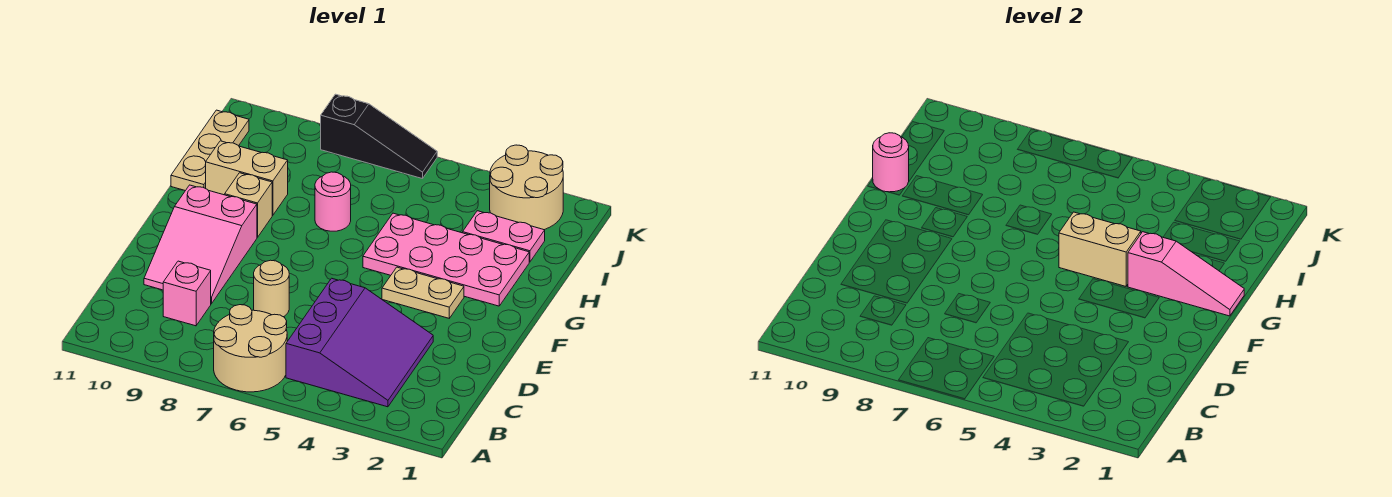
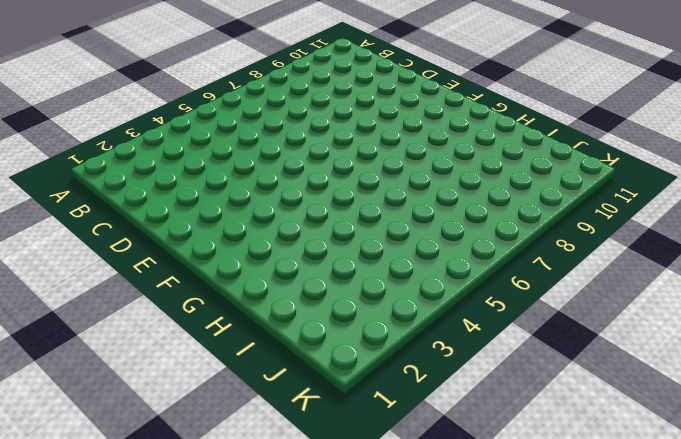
none -> tan 2x2 round brick [214,305,287,392]
none -> purple 3x3 slope [286,278,433,407]
none -> pink 1x1 brick [163,261,211,326]

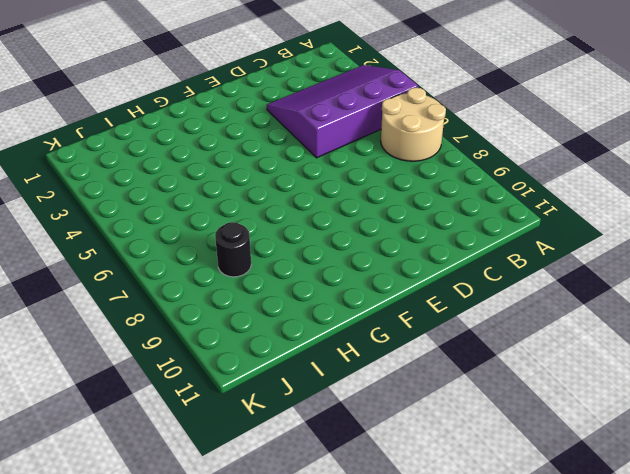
purple 3x4 slope [267,65,418,158] -> purple 3x3 slope [286,278,433,407]
black 1x1 round brick [215,222,251,277] -> none
none -> pink 1x1 brick [163,261,211,326]
none -> tan 1x1 round brick [254,260,289,317]
none -> pink 2x3 slope [144,185,257,304]

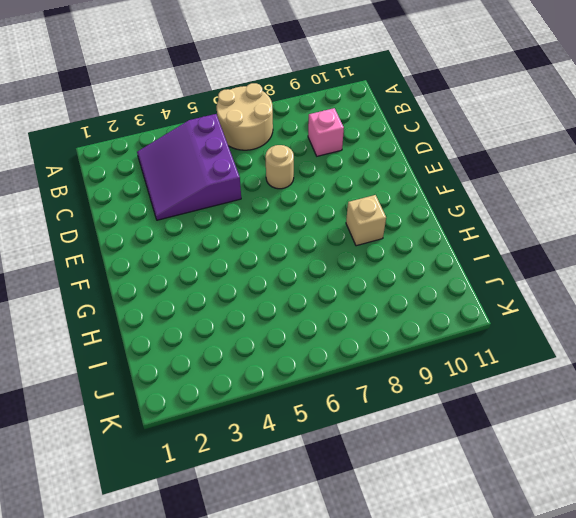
none -> pink 2x3 slope [144,185,257,304]
none -> tan 1x2 plate [382,267,464,318]
none -> pink 2x4 plate [363,213,529,306]

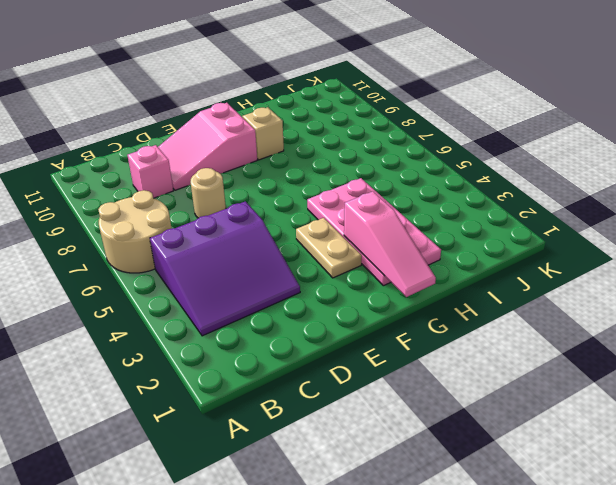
none -> pink 1x1 round brick [315,172,351,231]
none -> tan 1x2 brick [206,141,288,215]
none -> tan 1x3 plate [171,110,249,191]

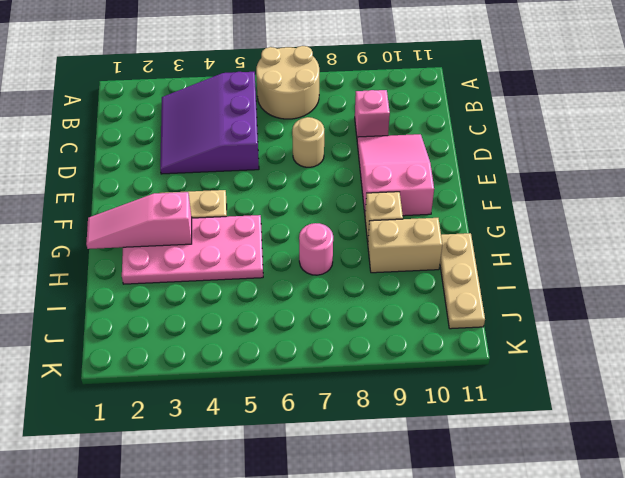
none -> pink 1x2 plate [463,211,545,262]
none -> tan 2x2 round brick [490,145,563,230]
none -> black 1x3 slope [321,94,437,179]

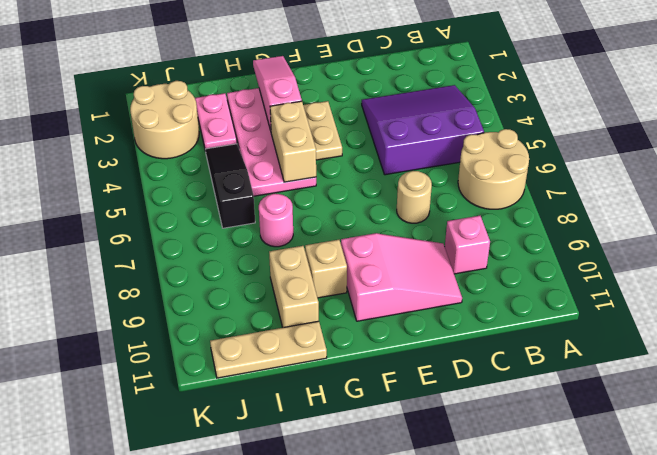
black 1x3 slope [205,144,255,228] -> black 1x3 slope moved to [321,94,437,179]
none -> pink 1x1 round brick [873,133,909,192]

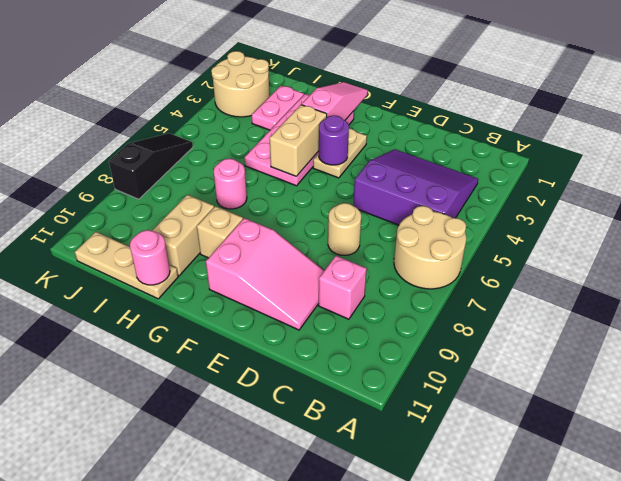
purple 1x1 round brick [318,115,349,165] -> none

